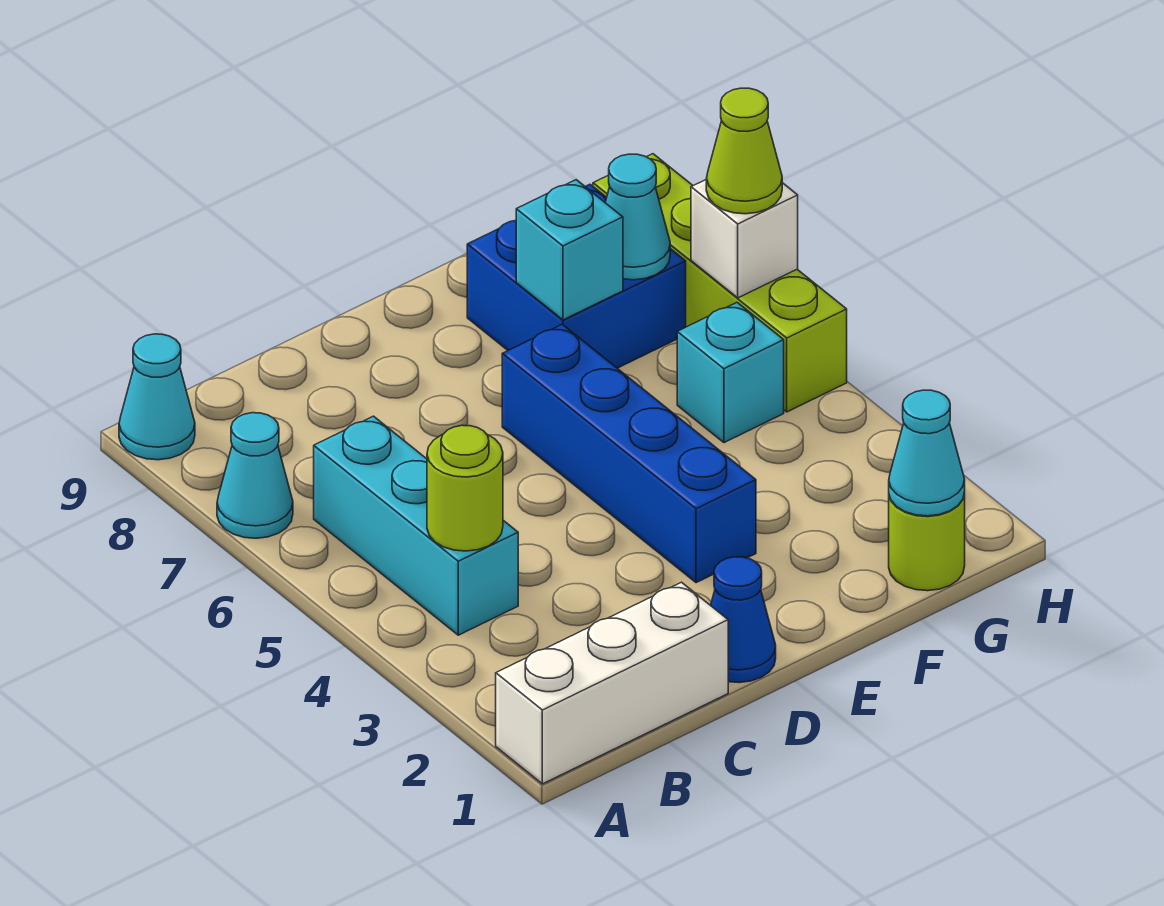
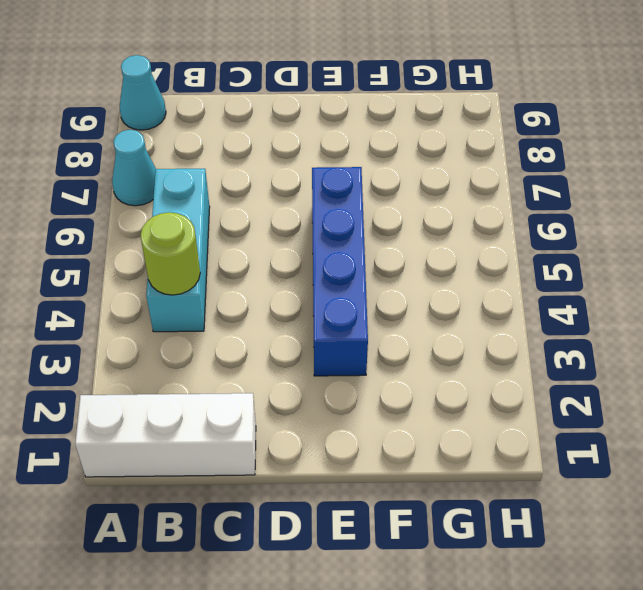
none -> blue 1x1 cone [711,557,776,683]
none -> blue 2x2 brick [467,184,686,368]
none -> lime 1x1 round brick [889,493,965,591]

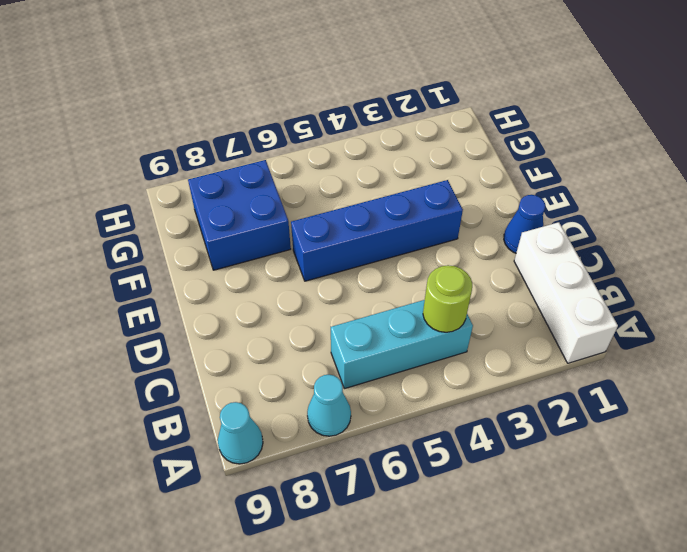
none -> lime 1x1 round brick [889,493,965,591]
none -> cyan 1x1 brick [677,303,784,443]
none -> lime 1x4 brick [593,154,847,412]

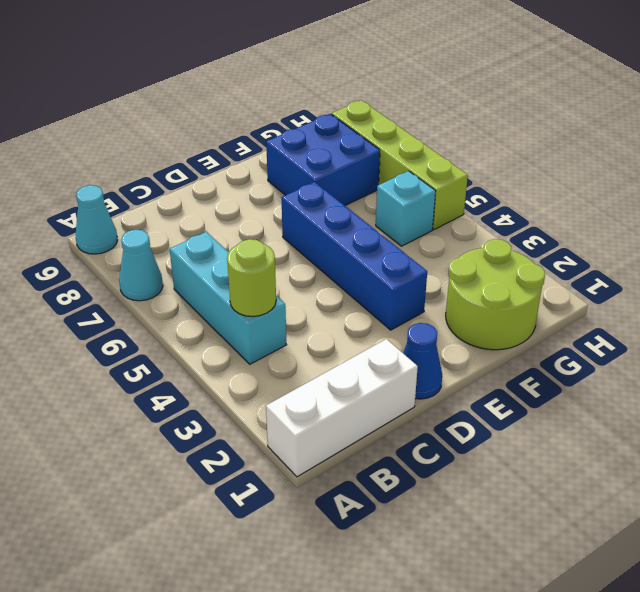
lime 2x2 round brick [446,239,545,350] -> lime 1x1 round brick [889,493,965,591]
none -> cyan 1x1 brick [516,180,623,320]
none -> cyan 1x1 cone [889,390,965,516]
none -> cyan 1x1 cone [605,154,670,280]

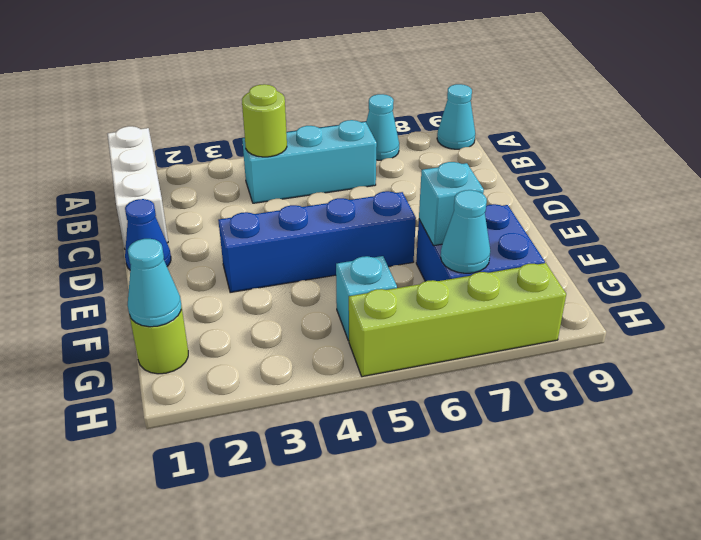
none -> white 1x1 brick [691,180,798,298]
none -> lime 1x1 cone [706,88,782,214]

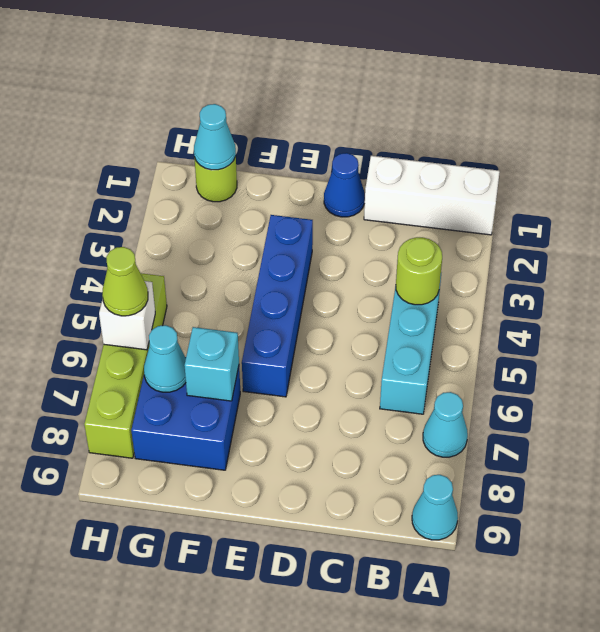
none -> cyan 1x1 brick [677,303,784,443]

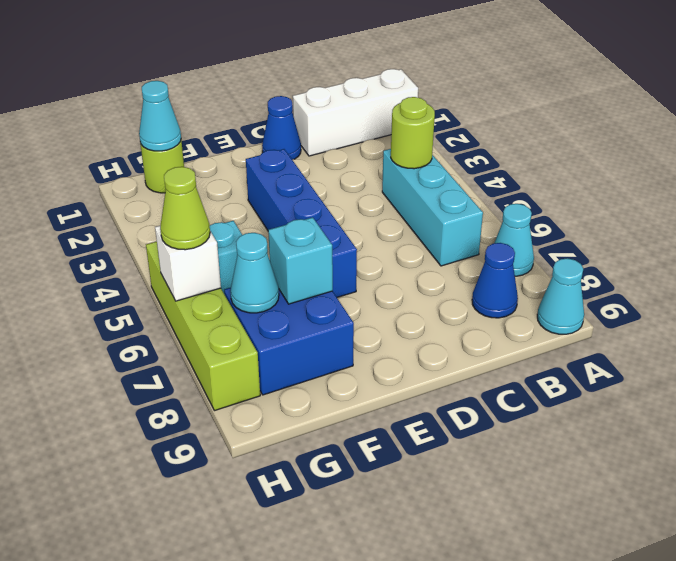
blue 1x1 cone [472,243,518,318] -> none

